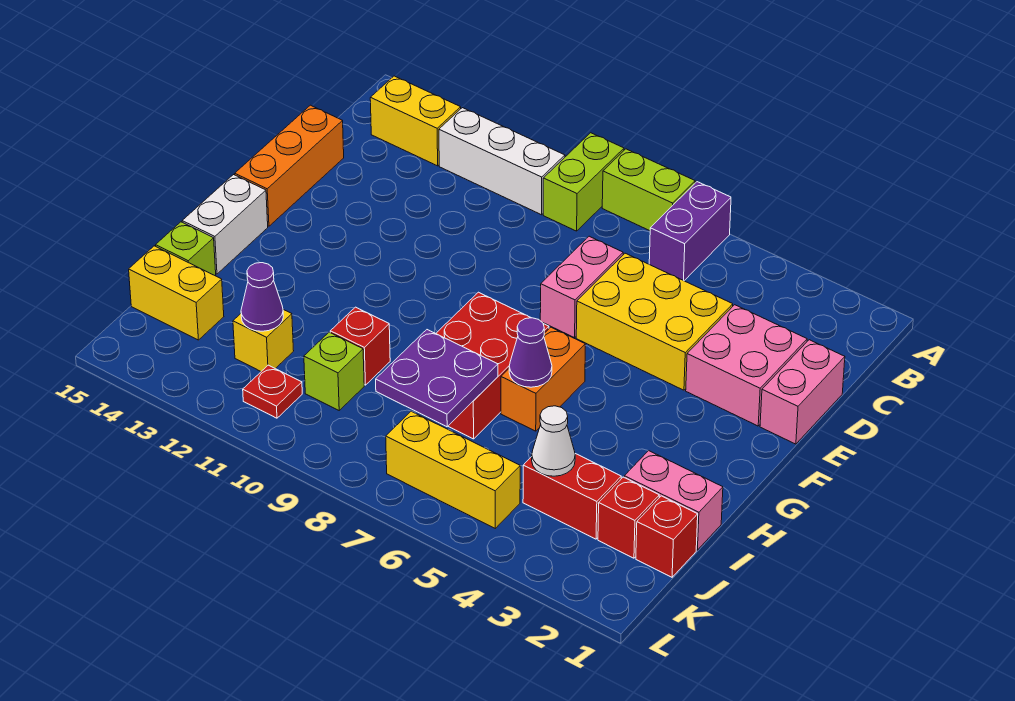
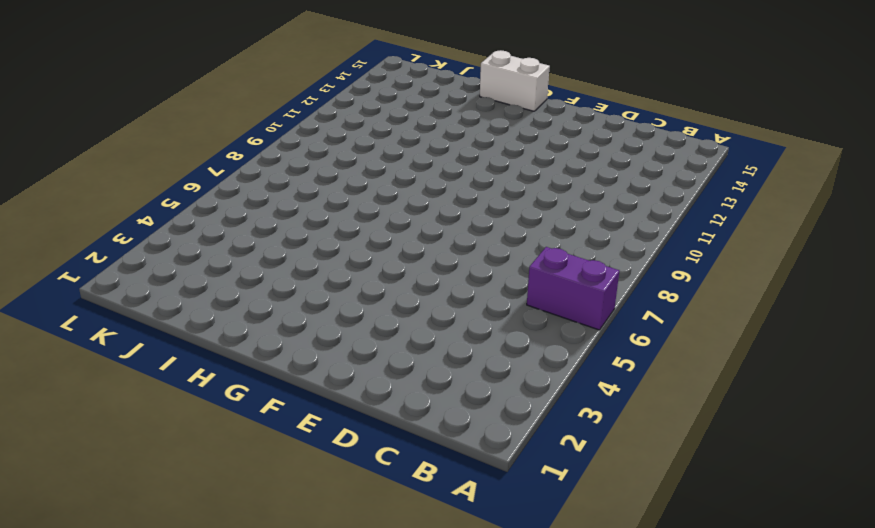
none -> lime 1x2 brick [602,149,695,231]
none -> lime 1x2 brick [543,133,624,231]
none -> white 1x3 brick [439,108,565,215]

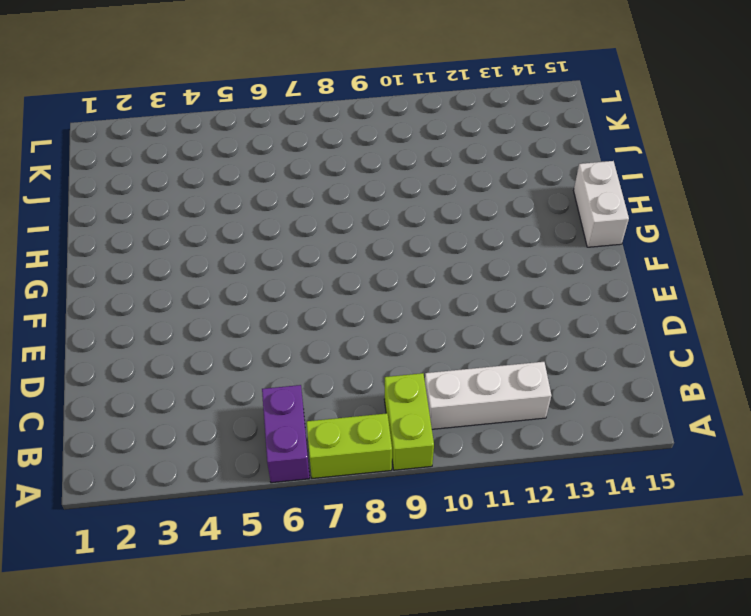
none -> yellow 1x2 brick [370,76,461,166]
none -> pink 1x2 brick [760,340,845,444]
none -> pink 2x2 brick [686,305,807,426]

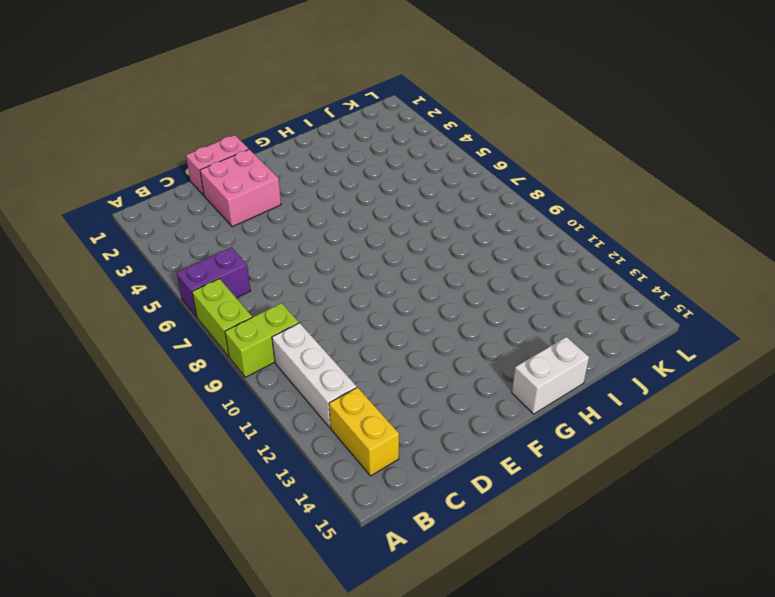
none -> yellow 2x3 brick [576,253,733,390]
none -> pink 1x2 brick [540,236,623,338]
none -> orange 1x3 brick [235,105,344,226]

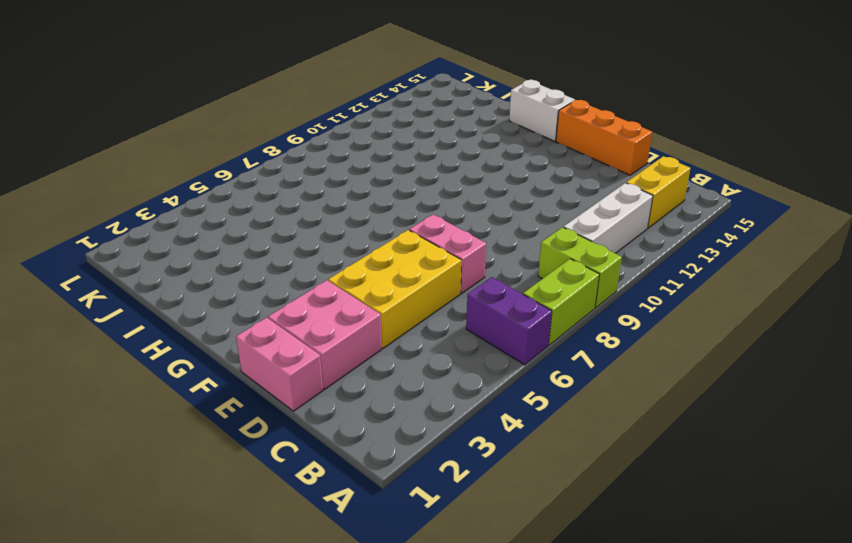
none -> orange 1x2 brick [501,327,585,431]
none -> red 2x3 brick [436,292,549,439]
none -> pink 1x2 brick [624,451,723,550]

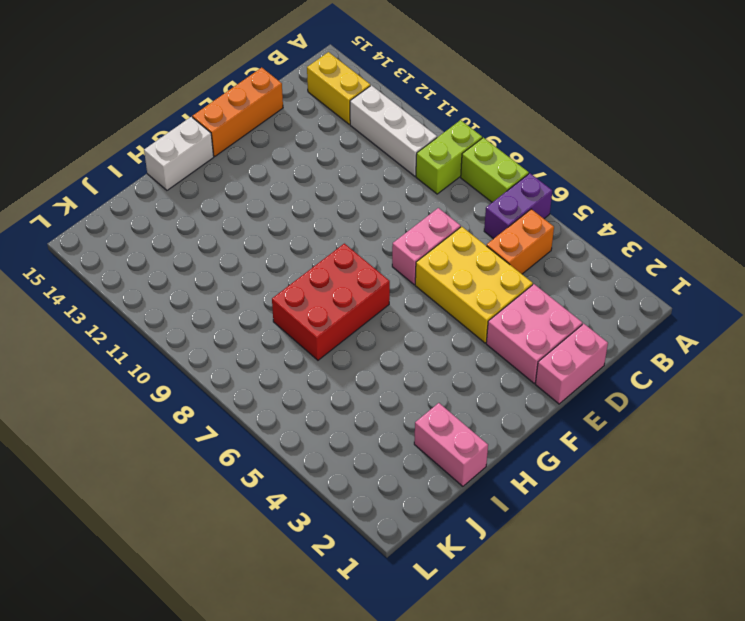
orange 1x2 brick [487,209,554,274] -> orange 1x2 brick moved to [501,327,585,431]
none -> red 1x1 brick [330,307,390,385]
none -> lime 1x1 brick [156,222,216,276]
none -> red 1x1 brick [636,496,698,577]

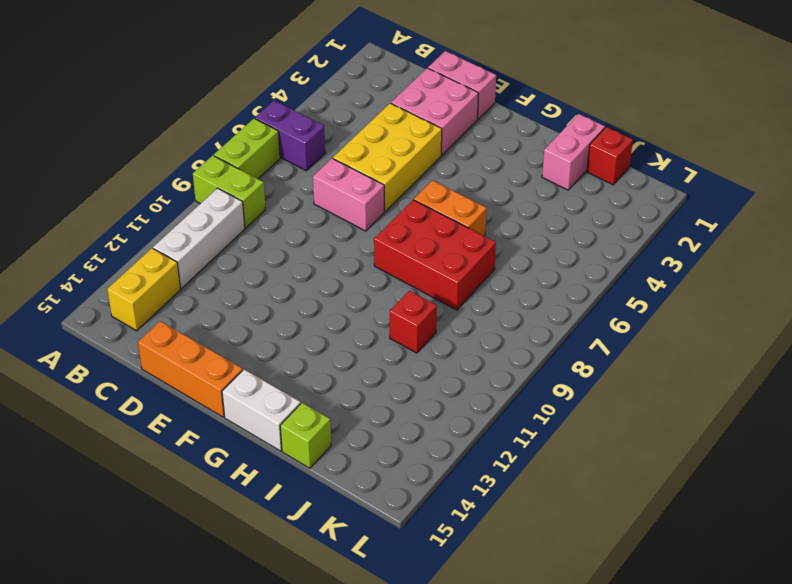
none -> red 1x1 brick [598,477,659,558]
none -> red 1x2 brick [523,454,621,539]
none -> lime 1x1 brick [304,332,364,410]

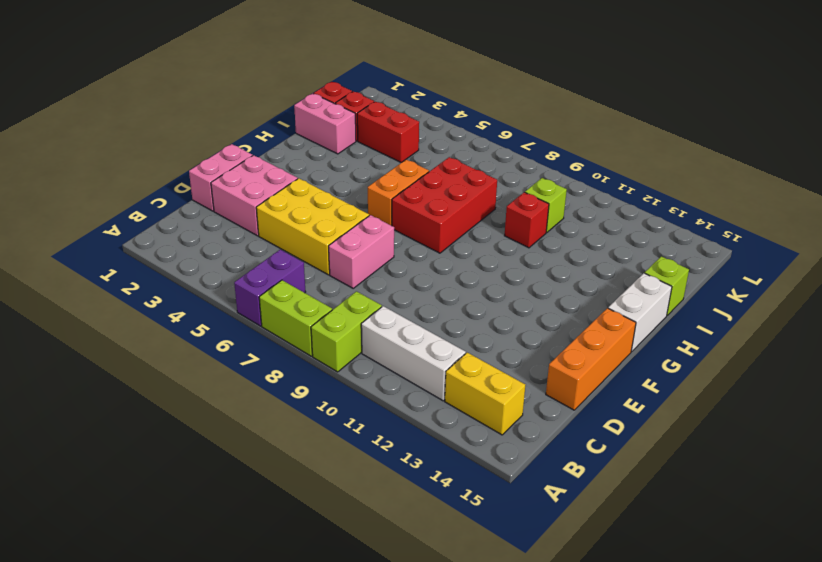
none -> yellow 1x1 brick [233,310,294,371]
none -> yellow 1x2 brick [129,246,224,340]
none -> yellow 1x3 brick [386,411,520,528]

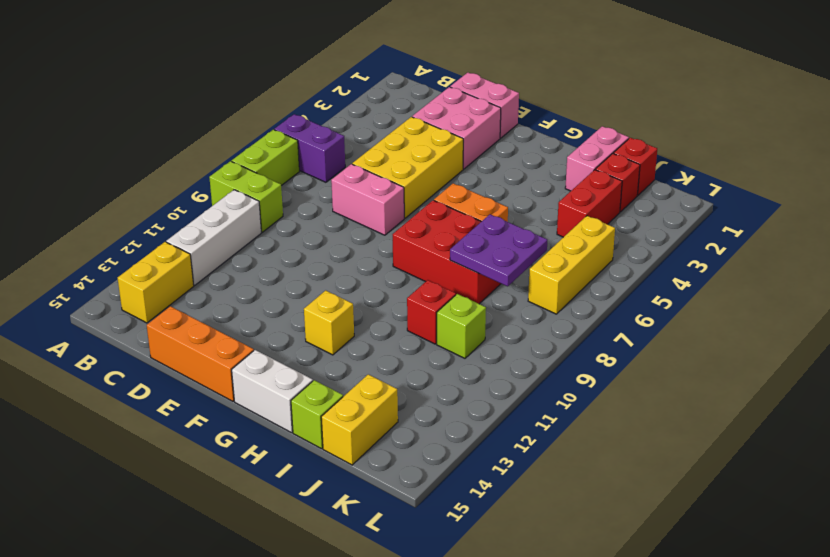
yellow 1x1 brick [304,290,354,355] -> yellow 1x1 brick moved to [233,310,294,371]
none -> red 1x1 plate [243,365,302,418]
none -> purple 1x1 cone [509,318,552,387]
none -> white 1x1 cone [532,406,575,476]

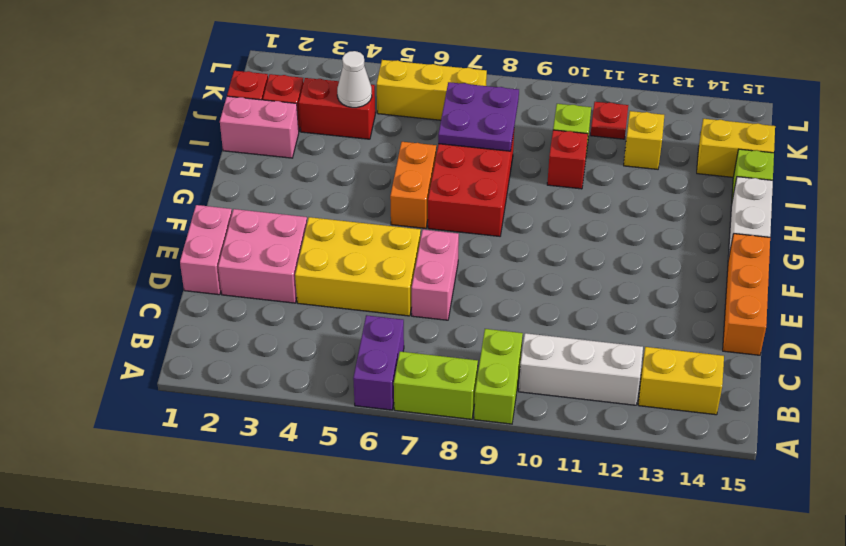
none -> purple 1x1 cone [509,318,552,387]
none -> purple 1x1 cone [241,263,283,331]

